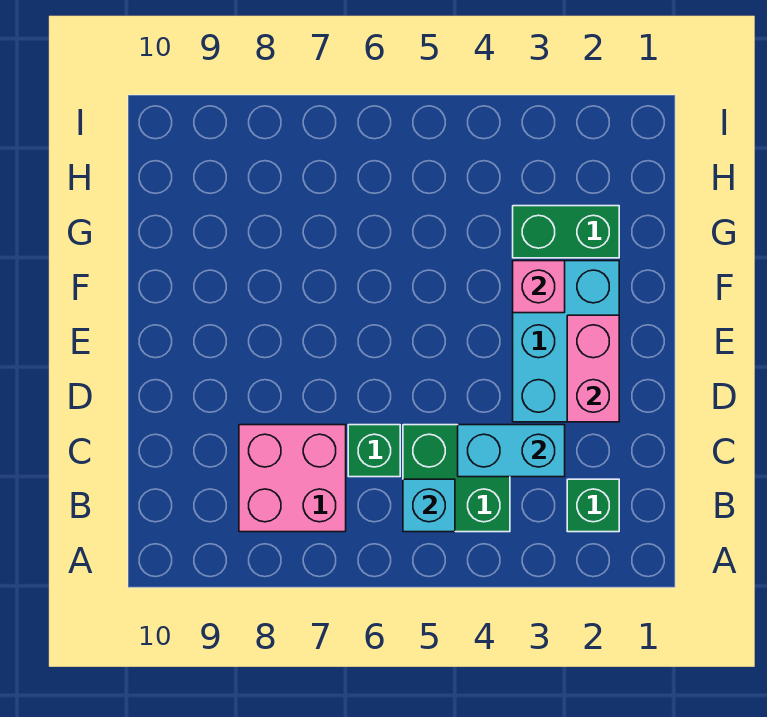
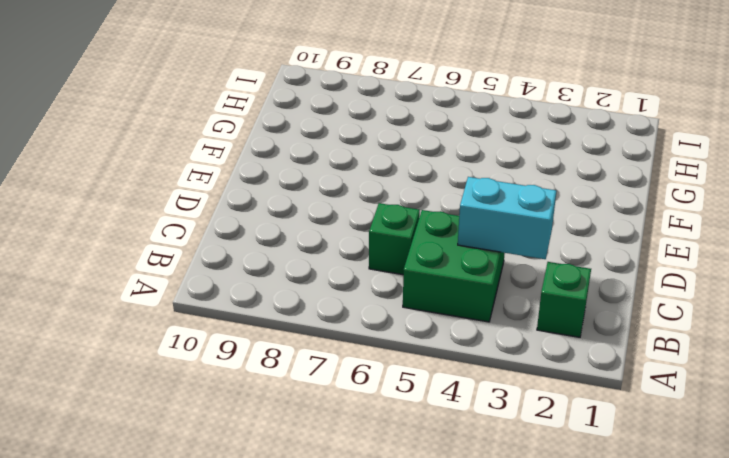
none -> pink 2x2 brick [239,425,346,532]
none -> cyan 2x3 brick [513,261,619,422]

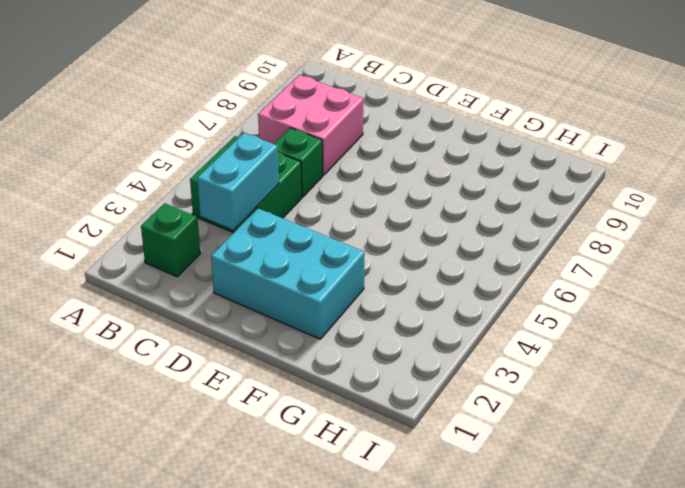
none -> green 1x2 brick [513,206,619,258]
none -> cyan 1x1 brick [403,479,455,532]

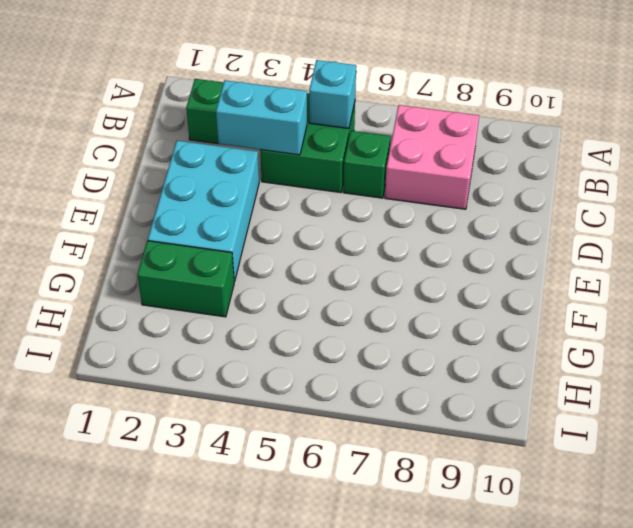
none -> pink 1x2 brick [567,315,619,422]
none -> pink 1x1 brick [513,261,565,313]

